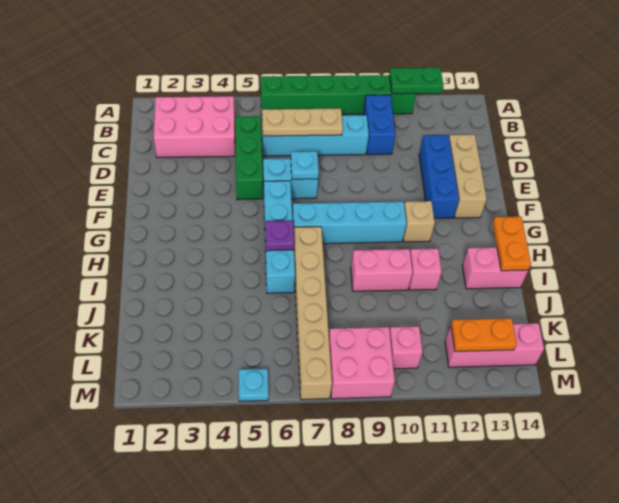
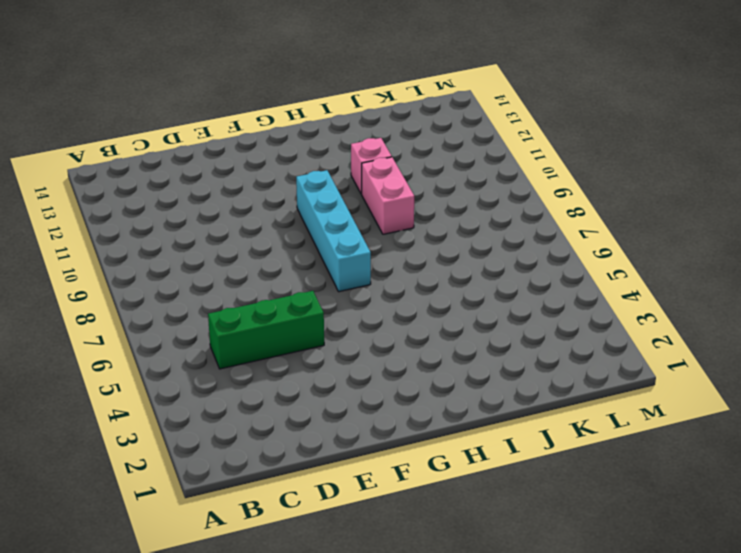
none -> green 1x6 brick [261,75,416,115]
none -> pink 2x3 brick [154,96,235,158]
none -> blue 1x2 brick [363,95,395,155]

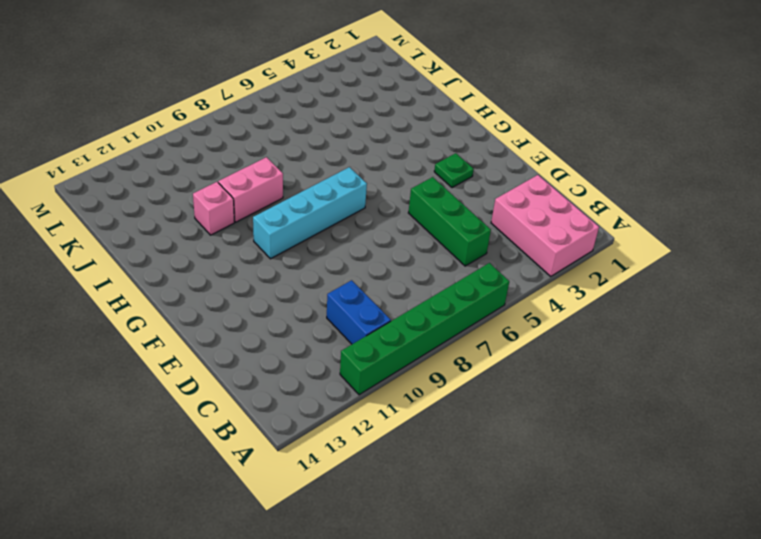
pink 2x3 brick [491,175,599,276] -> pink 2x3 brick turned to [154,96,235,158]
green 1x1 plate [434,153,474,188] -> none
none -> cyan 1x4 brick [262,115,369,156]
none -> blue 1x3 brick [419,135,459,218]
none -> tan 1x3 brick [449,135,487,218]

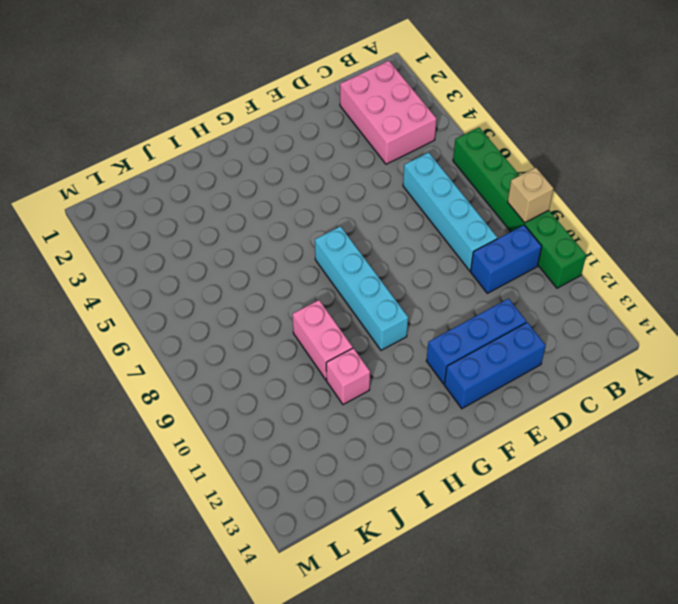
tan 1x1 brick [508,168,553,223] -> tan 1x1 brick moved to [403,201,435,242]
blue 1x3 brick [444,322,546,408] -> tan 1x3 brick [449,135,487,218]
none -> green 1x3 brick [235,116,263,200]
none -> cyan 1x2 brick [263,158,318,199]
none -> cyan 1x4 brick [264,181,295,293]

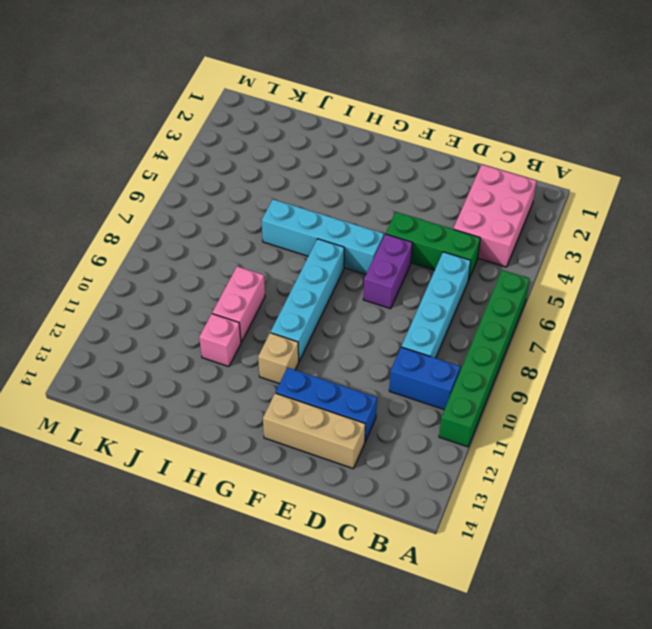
purple 1x2 brick [363,234,413,309] -> cyan 1x2 brick [263,158,318,199]
none -> tan 1x6 brick [294,227,332,400]
none -> pink 1x2 brick [462,247,528,289]
none -> pink 2x2 brick [329,327,395,399]

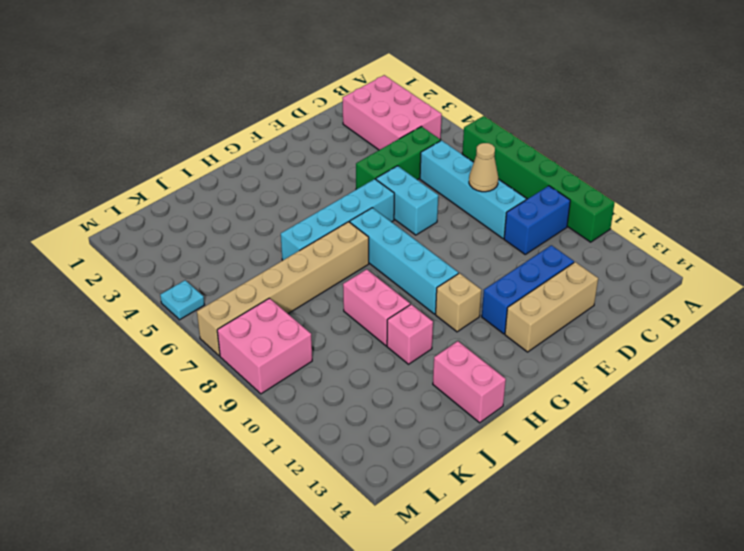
tan 1x1 cone [469,143,498,192] -> tan 1x3 plate [262,109,343,136]
none -> pink 1x1 brick [390,326,423,369]
none -> pink 1x3 brick [445,323,544,367]
none -> green 1x2 plate [389,67,444,94]

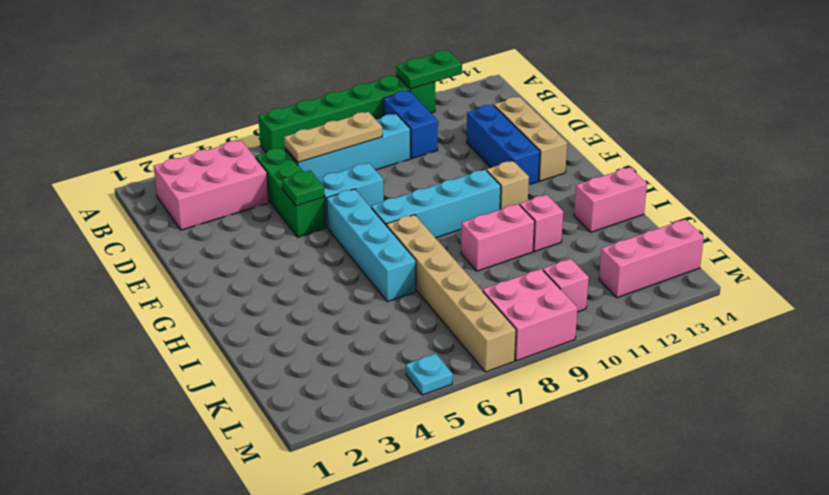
green 1x1 plate [282,170,325,206] -> none
none -> cyan 1x1 plate [291,151,319,179]
none -> purple 1x1 plate [265,221,294,251]
none -> orange 1x2 plate [493,217,531,271]

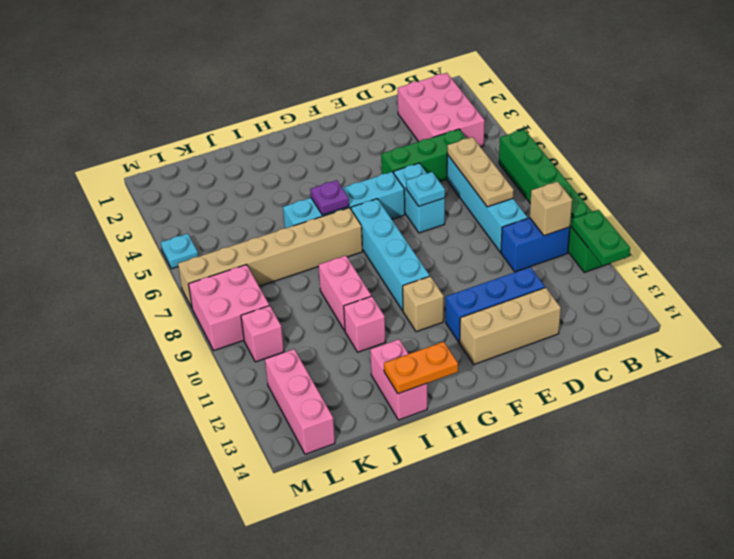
tan 1x1 brick [530,182,572,236] -> none
none -> orange 1x2 plate [451,318,517,351]

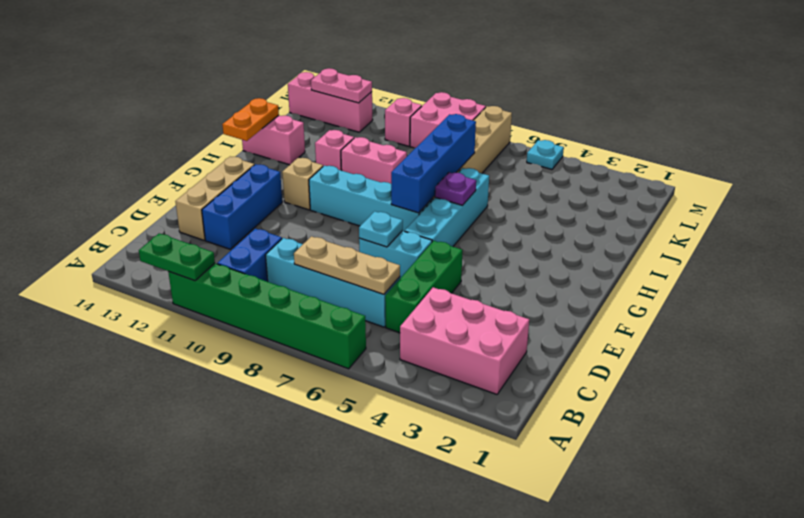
blue 1x4 brick [391,114,476,213] -> none
pink 1x2 plate [311,68,372,103] -> orange 1x2 plate [451,318,517,351]

